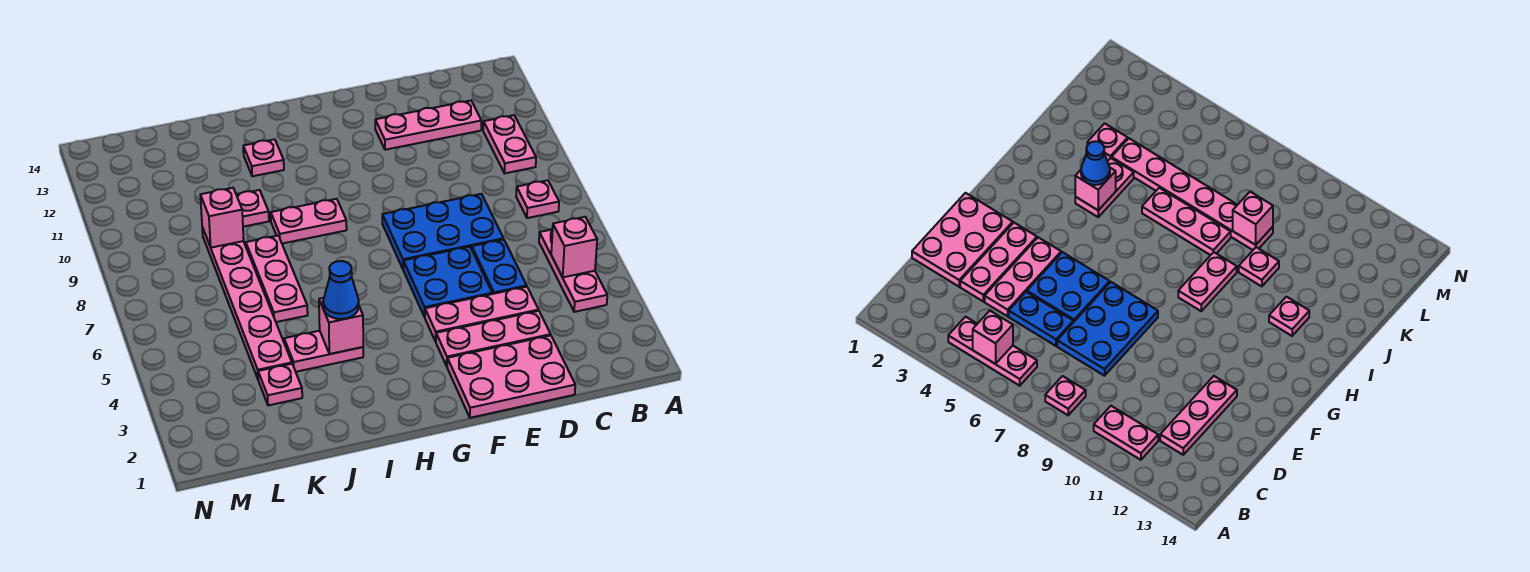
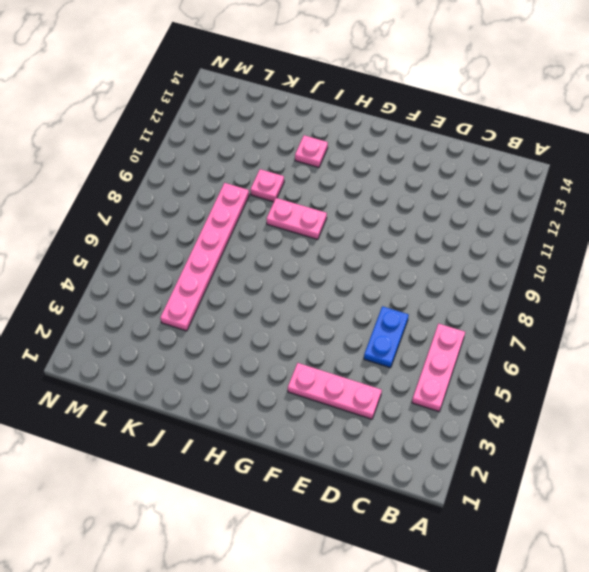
none -> pink 1x1 plate [516,180,559,218]
none -> pink 1x2 plate [483,115,536,173]
none -> pink 1x3 plate [375,101,481,150]

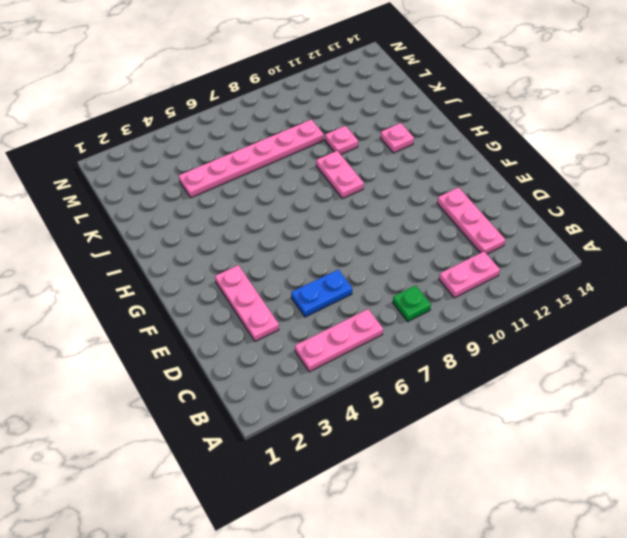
green 1x1 plate [393,285,431,322] -> pink 1x1 plate [516,180,559,218]
none -> pink 2x3 plate [447,336,575,418]
none -> pink 1x3 plate [425,287,539,342]
none -> blue 2x3 plate [382,194,504,269]

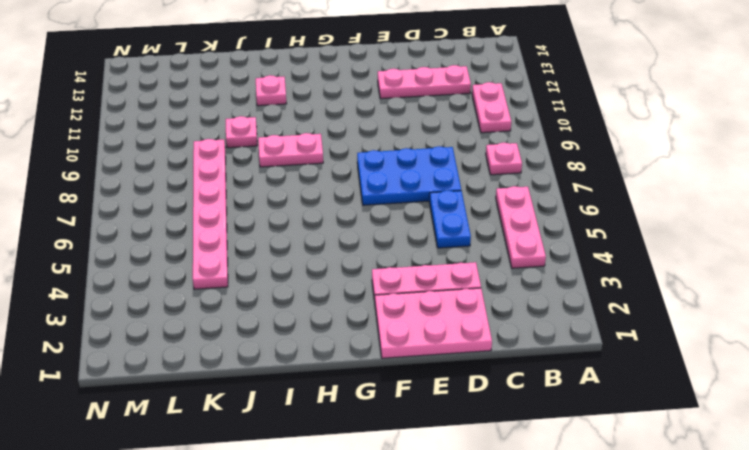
none -> pink 1x3 plate [425,287,539,342]
none -> blue 2x2 plate [403,247,492,317]
none -> pink 1x2 plate [284,331,363,372]

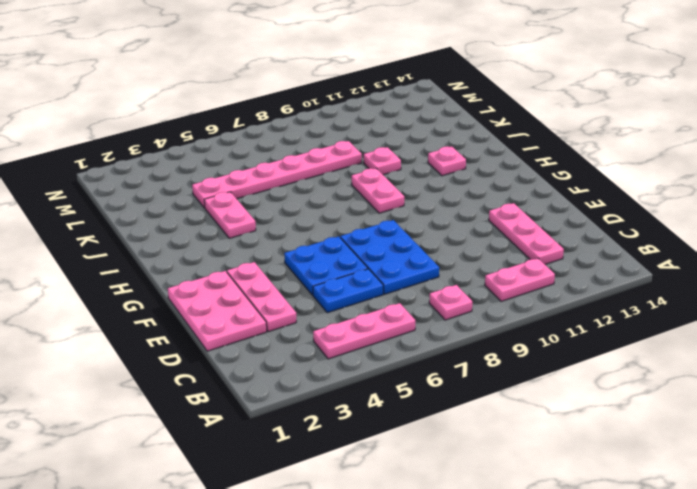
none -> pink 1x3 plate [425,287,539,342]
none -> pink 1x3 plate [246,236,308,322]
none -> pink 1x1 plate [258,364,302,405]

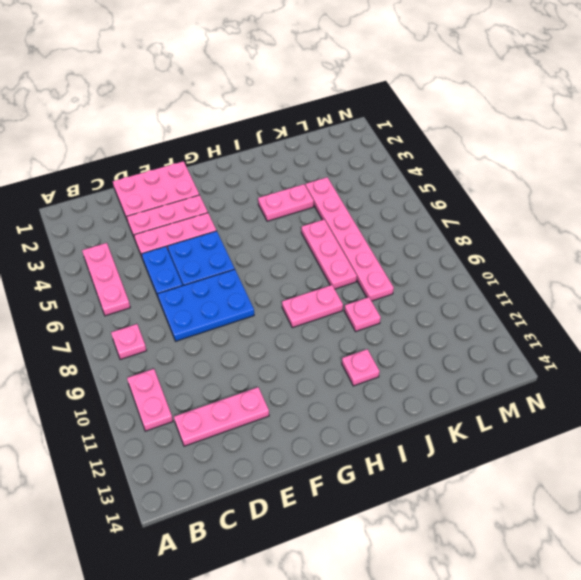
none -> pink 1x1 plate [258,364,302,405]
none -> pink 1x1 brick [551,217,597,277]
none -> pink 1x1 brick [319,298,363,354]

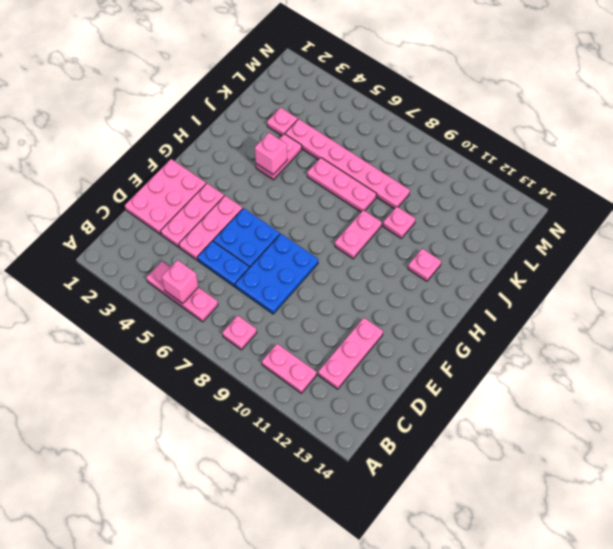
none -> pink 1x1 brick [200,188,244,248]
none -> blue 1x1 cone [323,261,359,319]

